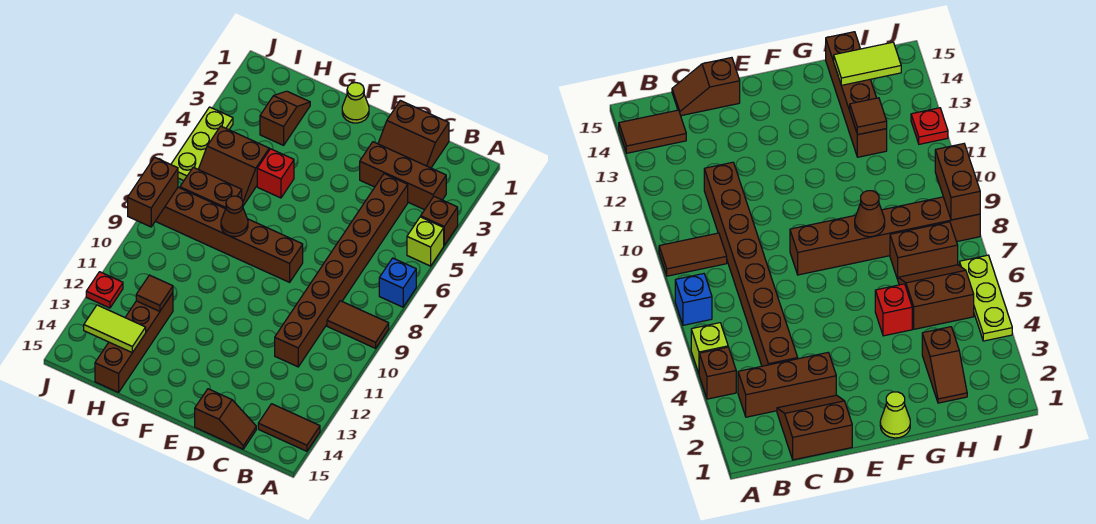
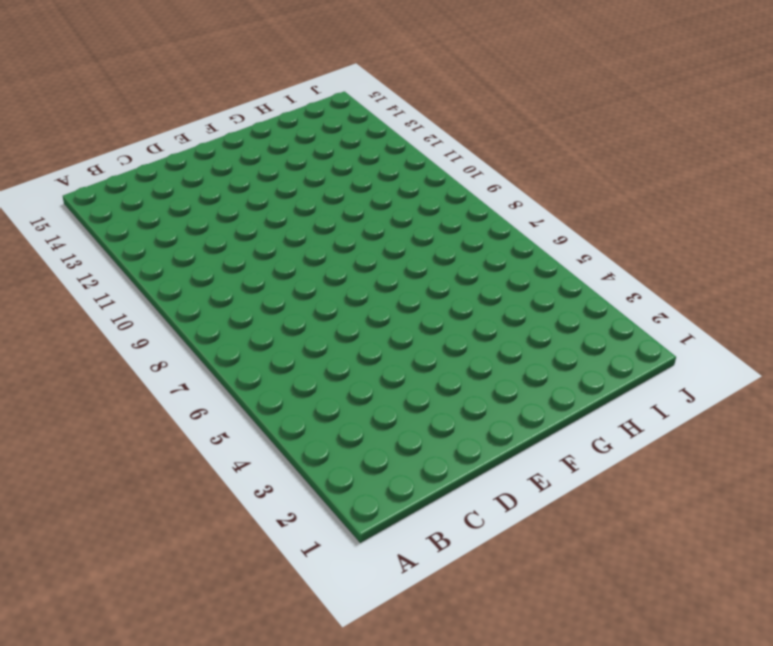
none -> brown 1x1 brick [421,197,458,245]
none -> lime 1x1 brick [407,217,444,266]
none -> blue 1x1 brick [379,258,416,307]

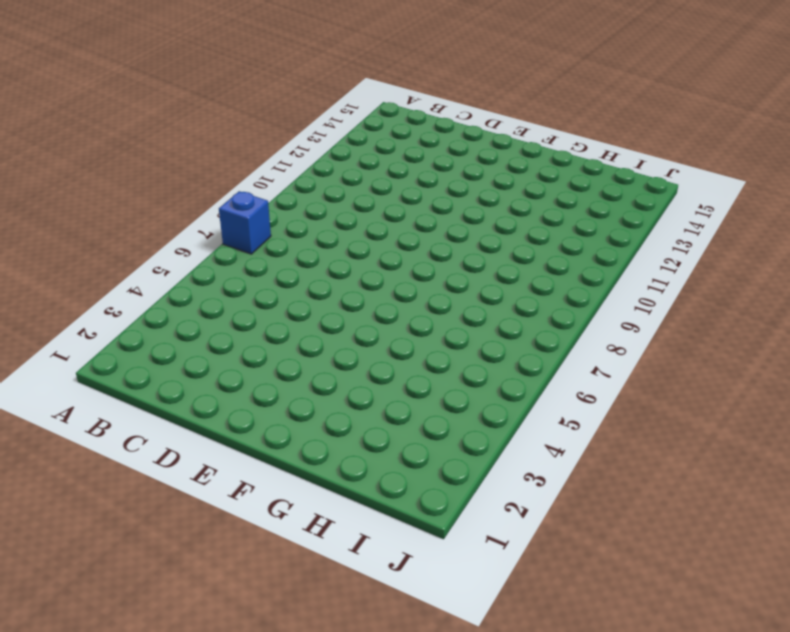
none -> brown 1x1 brick [421,197,458,245]
none -> lime 1x1 brick [407,217,444,266]
none -> brown 1x2 tile [327,301,389,348]

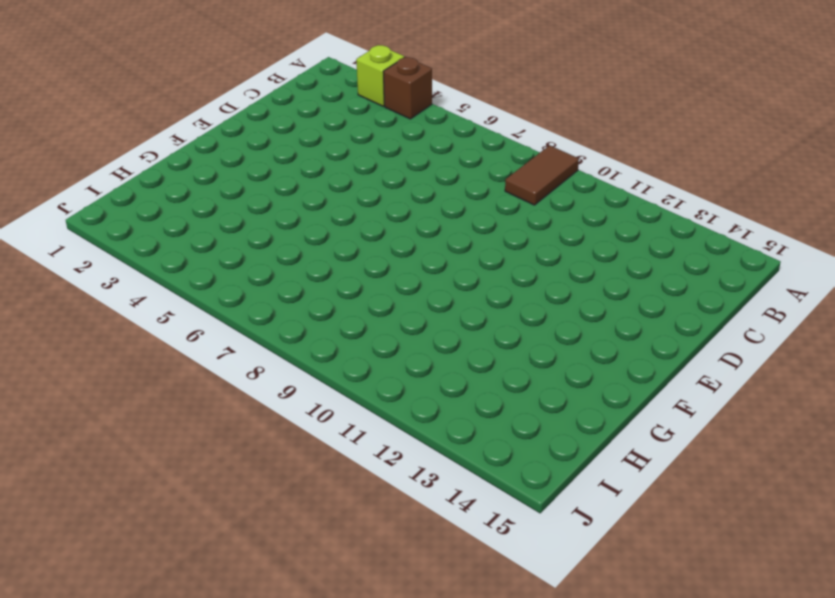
lime 1x1 brick [356,45,404,106] -> lime 1x1 brick moved to [407,217,444,266]
none -> blue 1x1 brick [379,258,416,307]
none -> brown 1x2 tile [258,404,320,451]
none -> brown 1x3 brick [360,142,446,210]

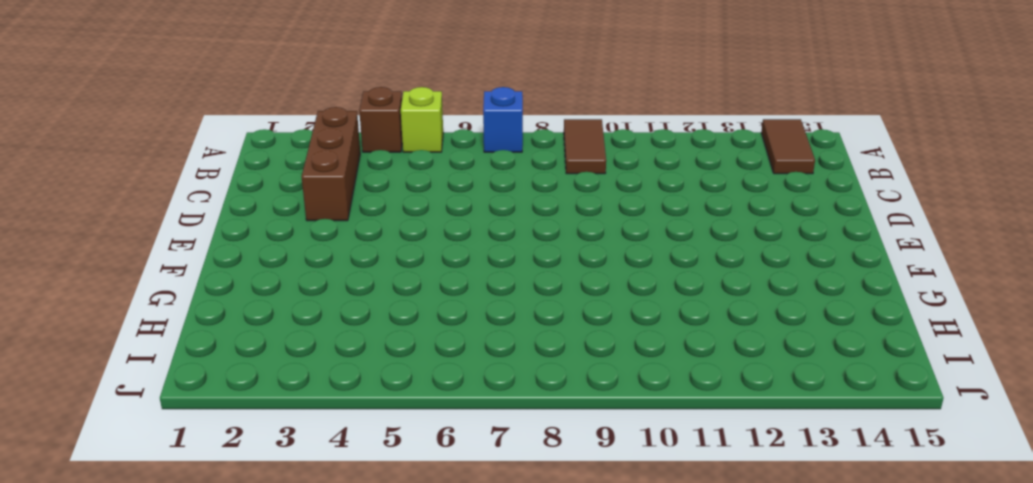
none -> brown 2x2 slope [378,101,449,168]
none -> brown 1x8 brick [275,174,408,367]
none -> brown 1x2 slope [195,389,256,449]

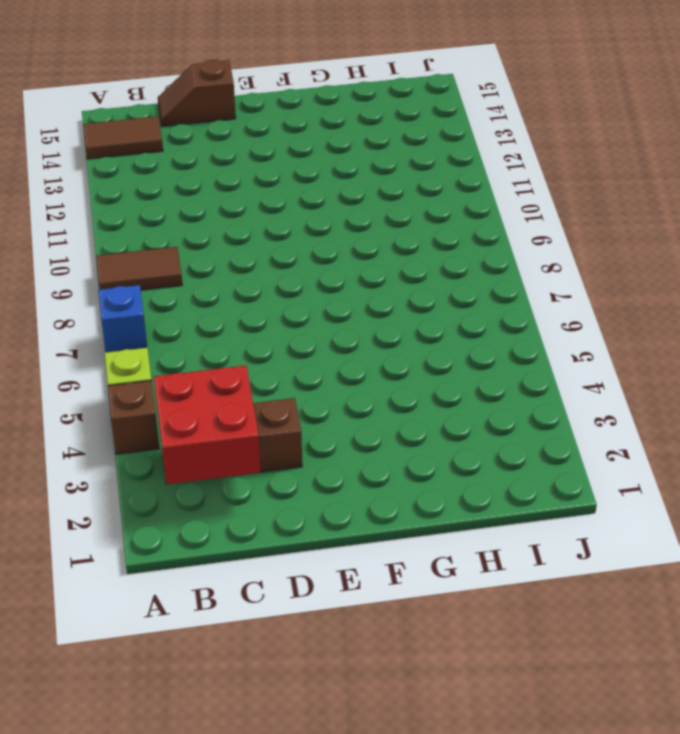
red 2x2 brick [154,366,261,484] -> none
none -> brown 2x2 slope [378,101,449,168]
none -> brown 1x8 brick [275,174,408,367]
none -> brown 1x6 brick [155,187,303,282]

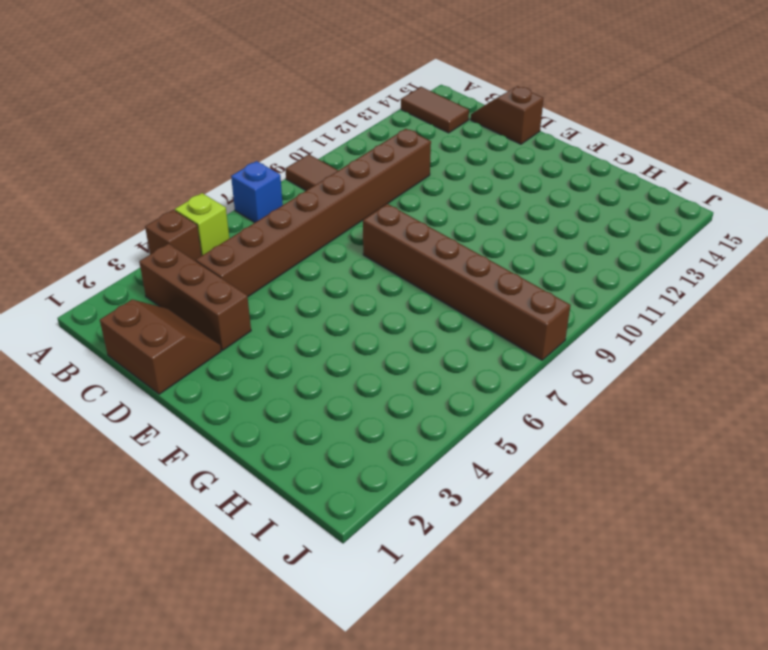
none -> lime 1x1 cone [342,83,369,123]
none -> red 1x1 brick [257,149,294,198]
none -> brown 1x2 slope [260,91,310,145]

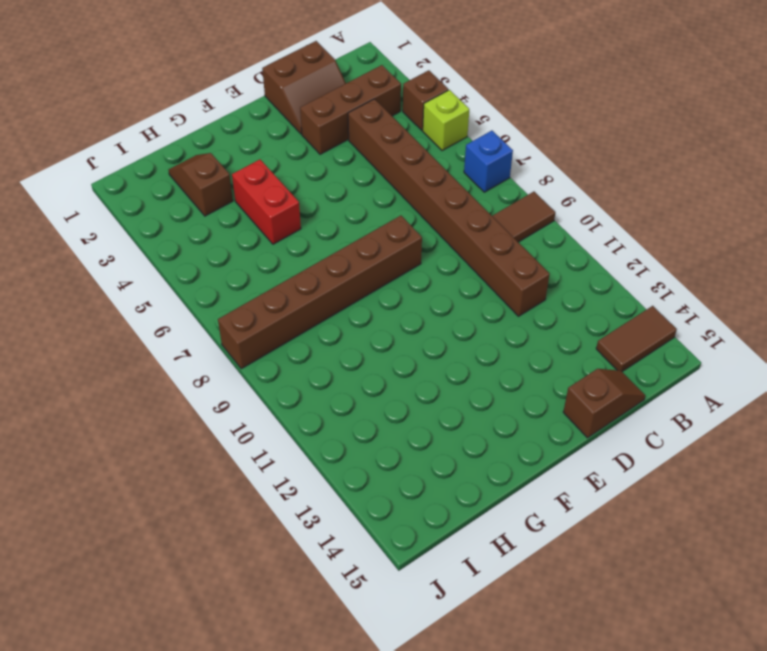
red 1x2 brick [232,160,301,244] -> red 1x1 brick [257,149,294,198]
none -> lime 1x1 cone [342,83,369,123]
none -> brown 2x2 slope [198,126,269,206]
none -> brown 1x2 brick [180,167,242,209]

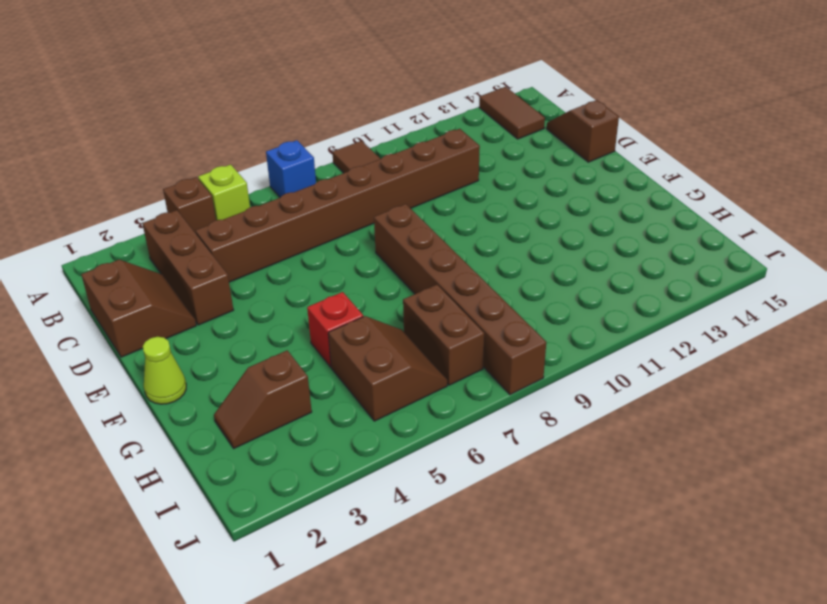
none -> brown 1x4 brick [95,293,173,392]
none -> lime 1x3 plate [171,107,233,181]
none -> red 1x1 plate [86,272,123,308]

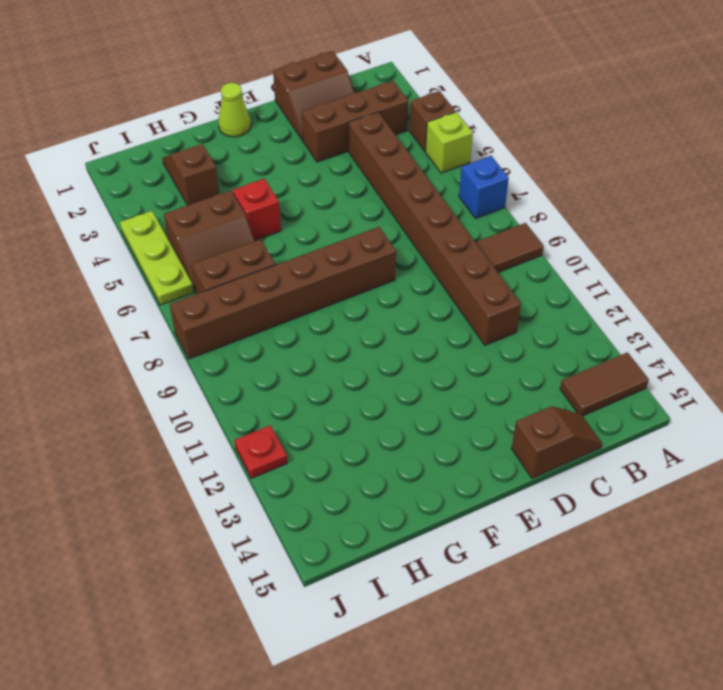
none -> brown 1x4 brick [95,293,173,392]
none -> brown 1x1 cone [221,196,248,237]
none -> brown 1x1 tile [136,275,173,311]

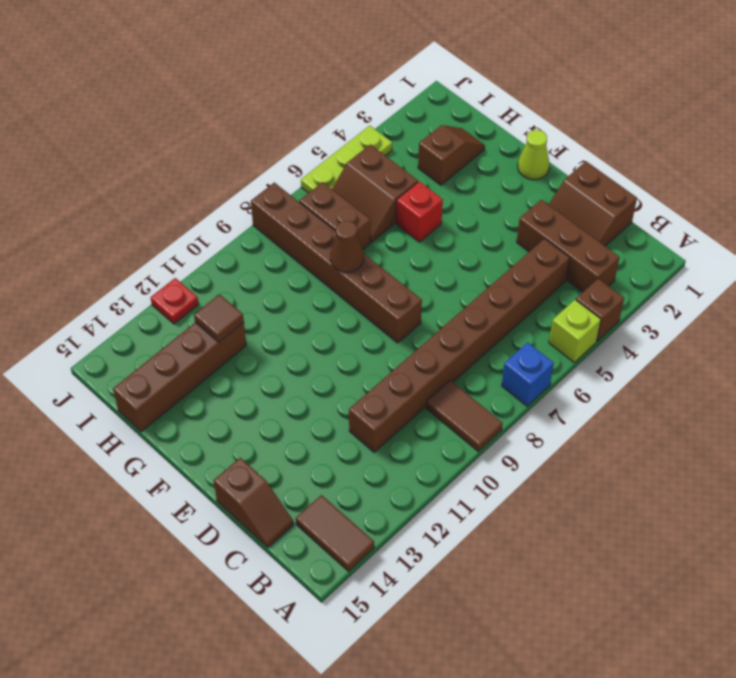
none -> lime 1x2 tile [84,305,146,353]
none -> brown 1x2 brick [128,157,178,227]

